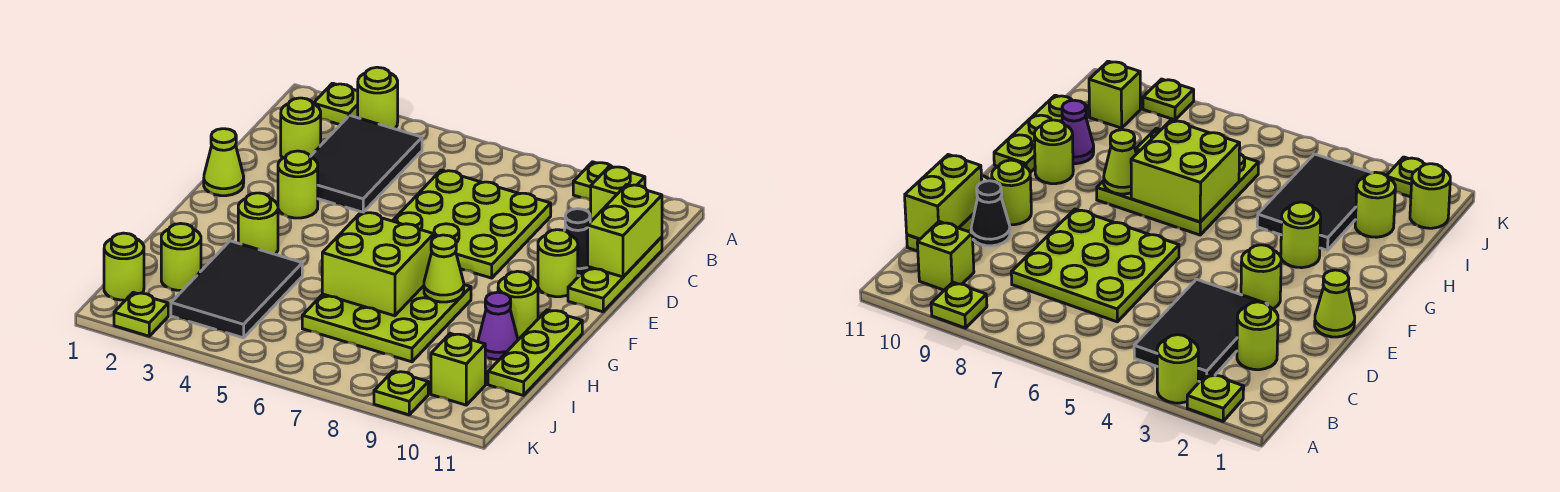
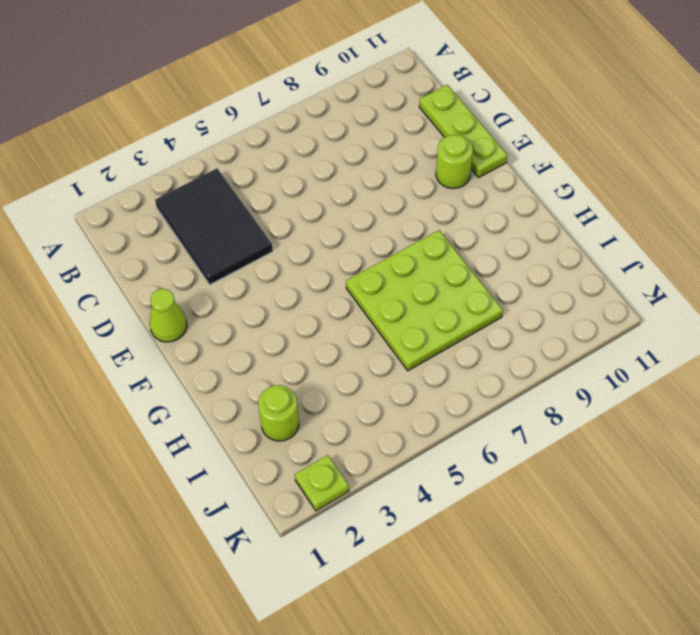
none -> lime 1x1 plate [313,83,358,125]
none -> lime 1x1 round brick [358,67,398,129]
none -> lime 1x1 plate [573,162,612,200]

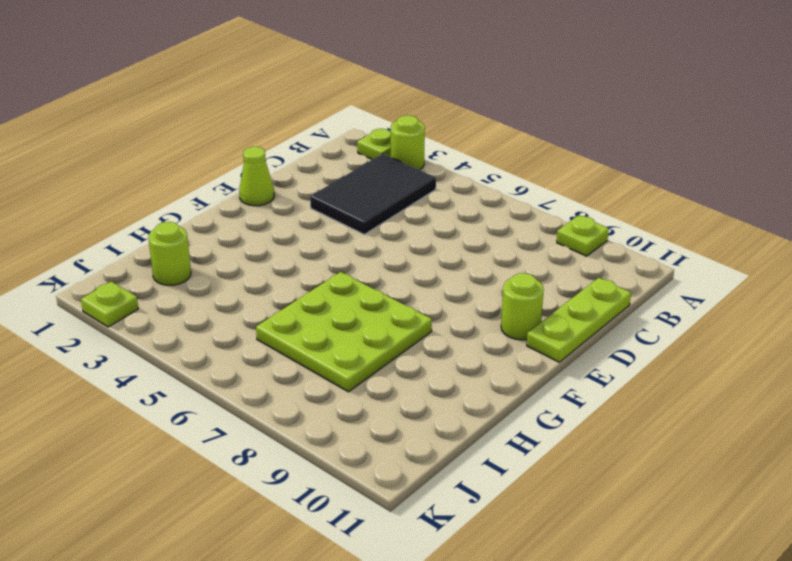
none -> lime 1x1 brick [590,166,645,221]
none -> lime 1x1 round brick [281,98,321,158]
none -> lime 3x3 plate [393,170,551,278]

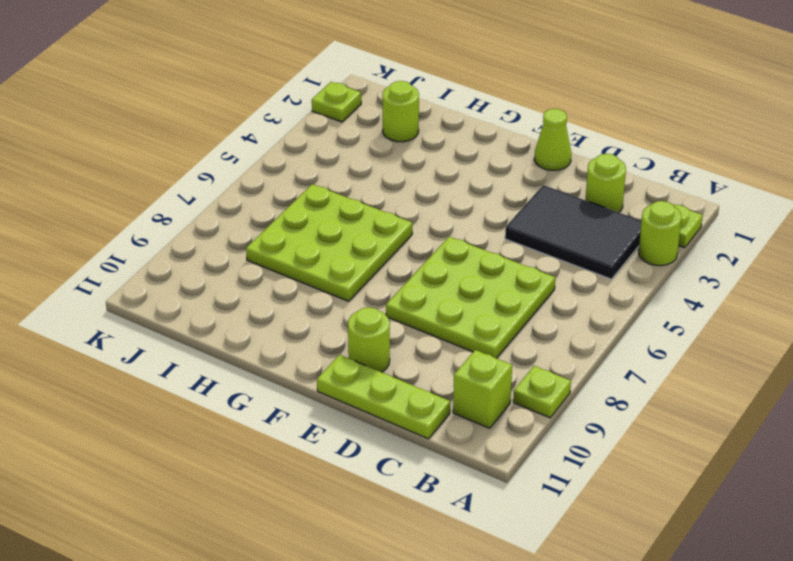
none -> black 1x1 cone [564,209,590,276]
none -> lime 1x1 round brick [278,151,318,218]
none -> lime 1x1 round brick [238,193,278,254]

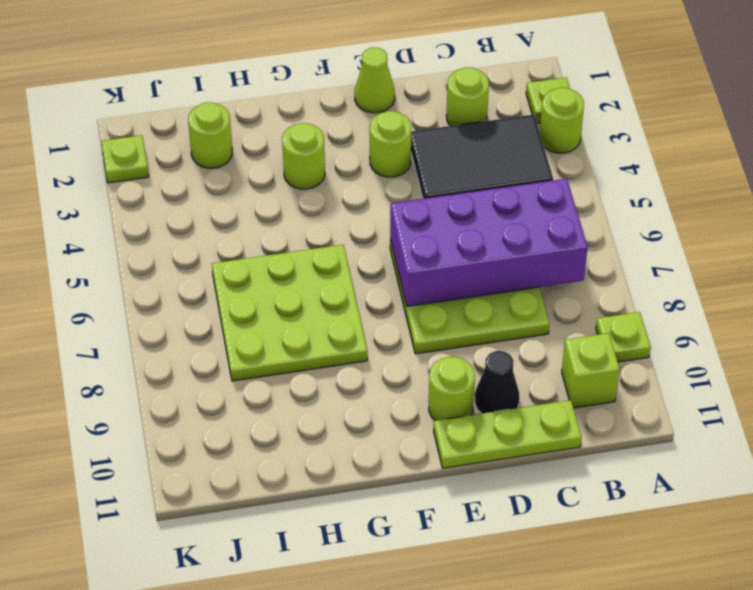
purple 2x4 brick [390,179,588,306] -> none
none -> lime 1x1 round brick [498,271,538,338]
none -> lime 1x3 plate [488,310,582,396]
none -> black 2x3 tile [171,241,302,338]

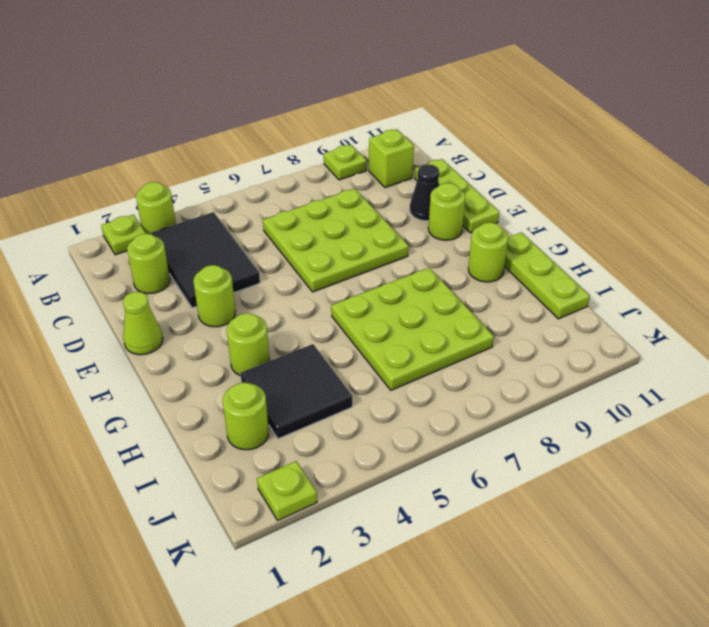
black 2x2 tile [241,344,352,439] -> black 2x3 tile [171,241,302,338]
none -> purple 1x1 cone [478,292,518,359]
none -> lime 1x1 round brick [104,233,144,300]
none -> lime 1x1 brick [431,333,485,405]

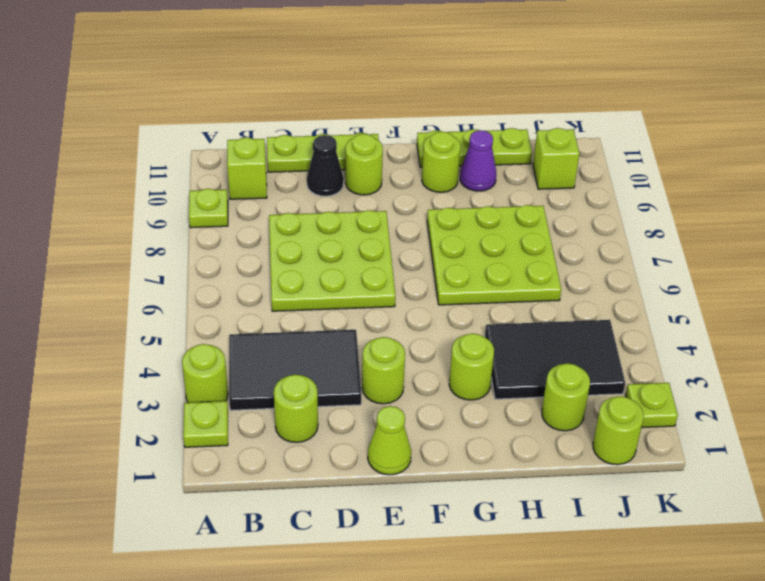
none -> lime 1x1 plate [374,371,428,415]
none -> lime 1x2 brick [588,184,662,277]
none -> lime 2x2 brick [322,212,434,316]

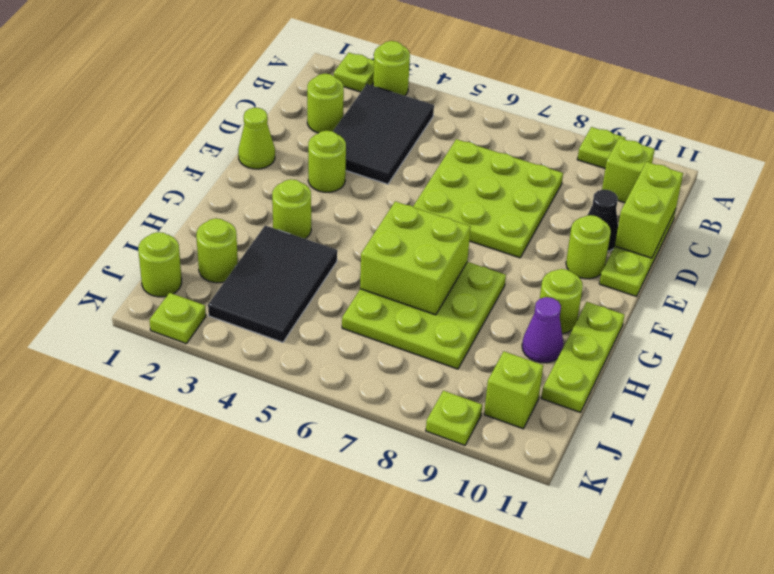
none -> lime 1x1 cone [424,235,464,302]

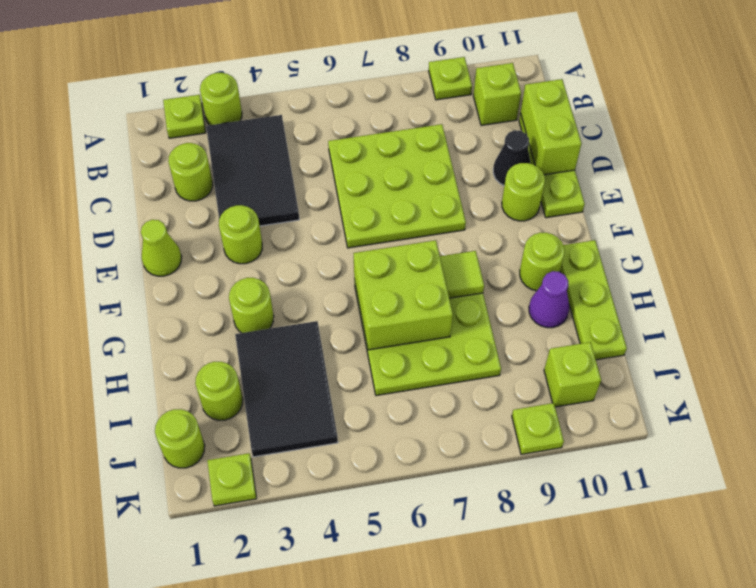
lime 1x1 tile [440,251,484,298] -> lime 1x1 cone [424,235,464,302]

